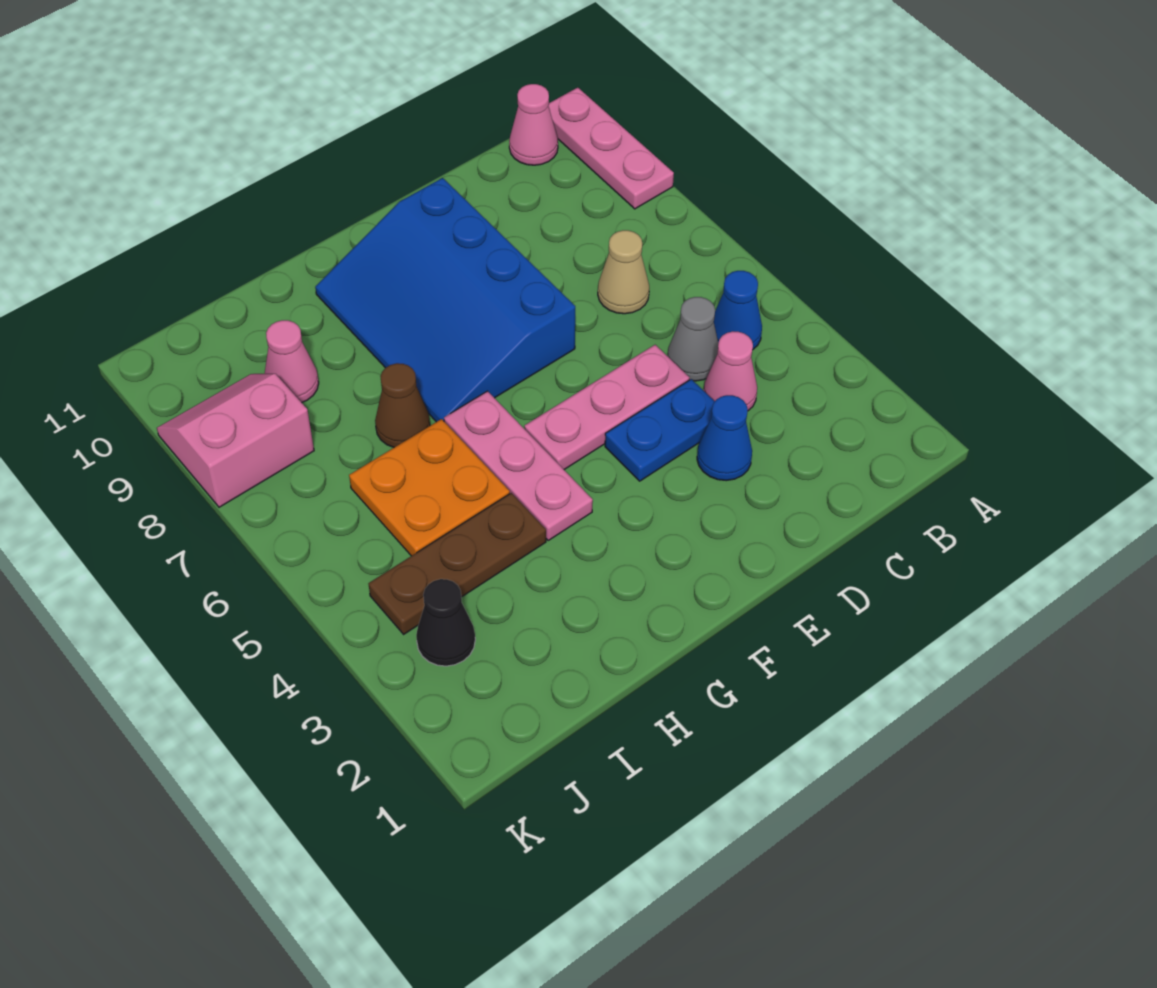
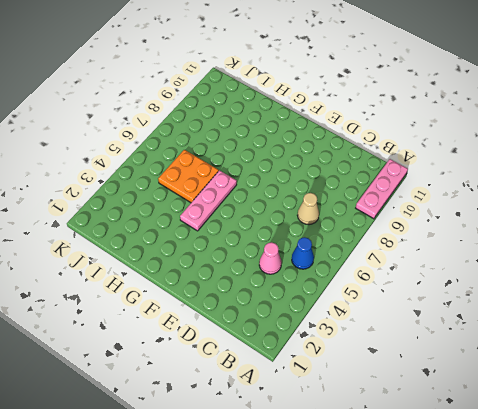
none -> pink 1x1 cone [509,84,558,165]
none -> grey 1x1 cone [668,297,718,381]
none -> blue 1x1 cone [697,395,752,481]

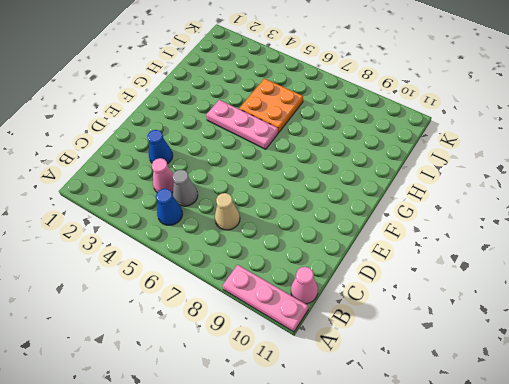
none -> blue 1x2 plate [605,379,715,481]
none -> pink 1x3 plate [524,345,690,470]
none -> blue 3x4 slope [315,178,575,422]

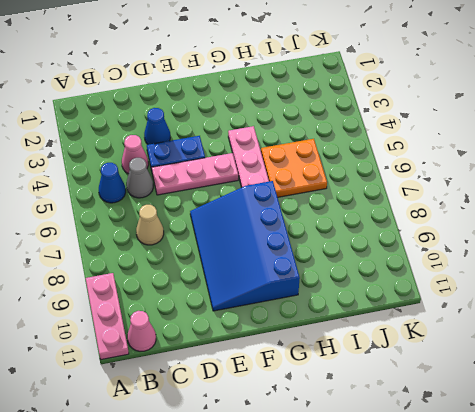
blue 3x4 slope [190,181,300,311] -> blue 3x4 slope turned to [315,178,575,422]
none -> brown 1x3 plate [369,493,546,634]
none -> brown 1x1 cone [375,363,430,447]
none -> pink 1x1 cone [265,320,319,403]

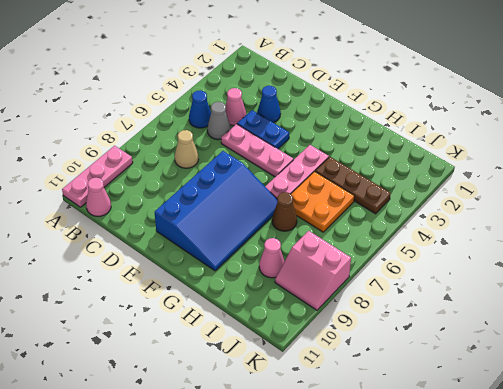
none -> black 1x1 cone [416,579,475,666]

